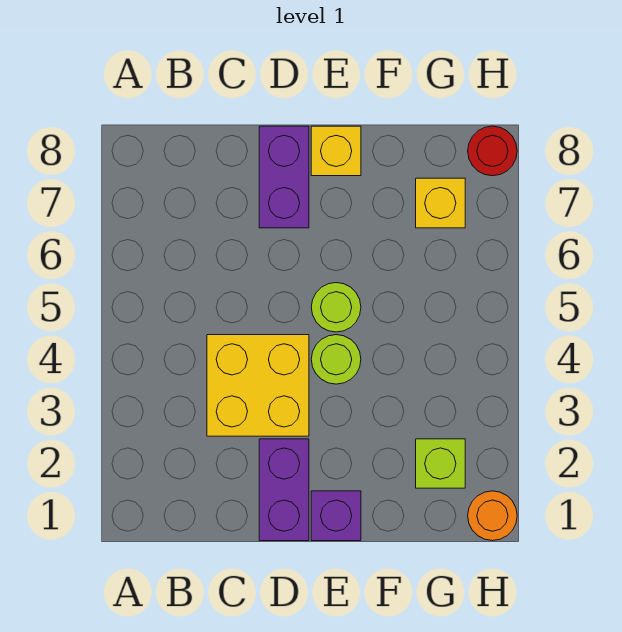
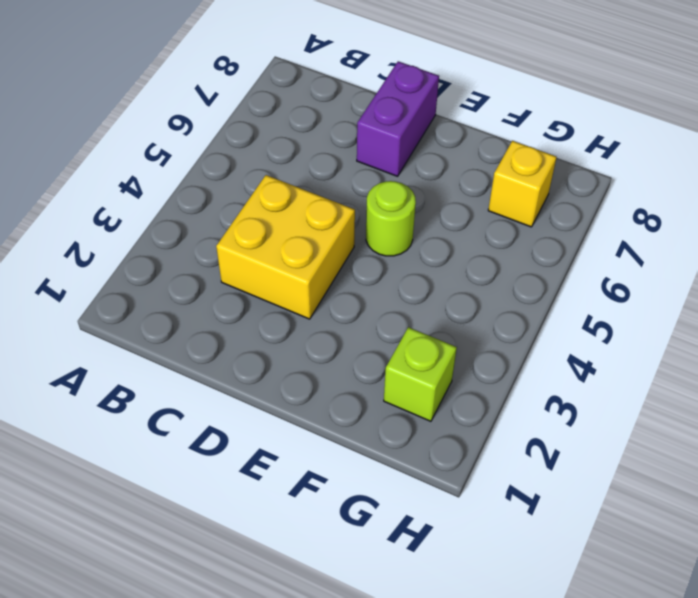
none -> purple 1x2 brick [259,439,309,541]
none -> purple 1x1 brick [311,491,361,541]

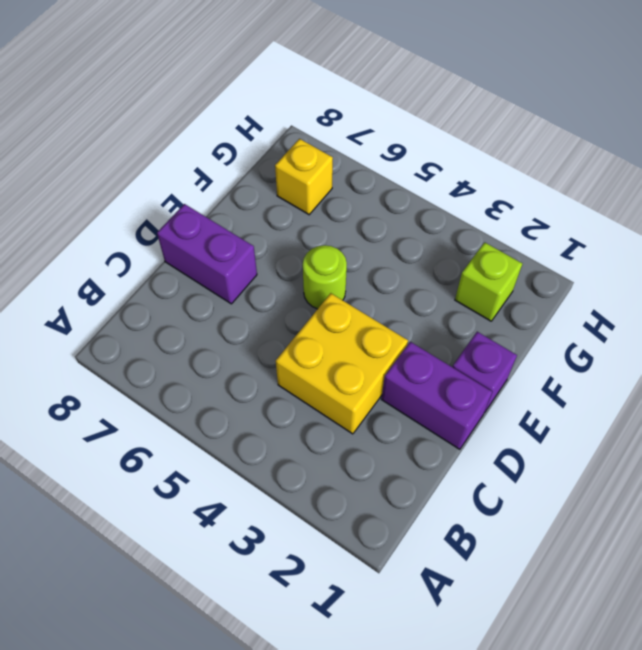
none -> lime 1x1 round brick [311,335,361,384]
none -> yellow 1x1 brick [311,126,361,176]

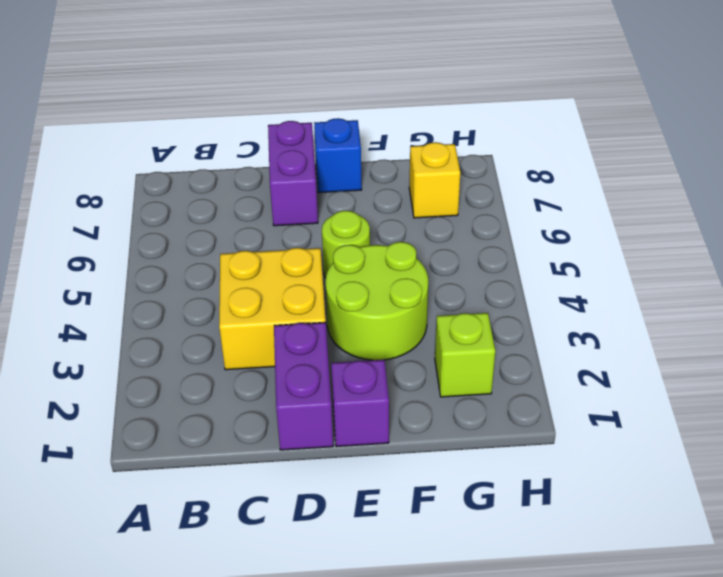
lime 2x2 round brick [326,242,428,360] -> lime 1x1 round brick [311,335,361,384]
blue 1x1 brick [314,118,362,193] -> yellow 1x1 brick [311,126,361,176]
none -> orange 1x1 round brick [468,491,517,541]
none -> red 1x1 round brick [468,126,517,176]

